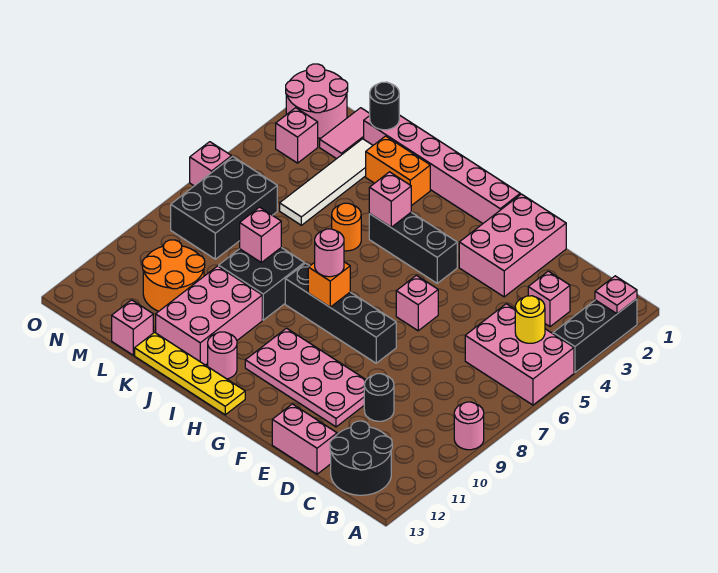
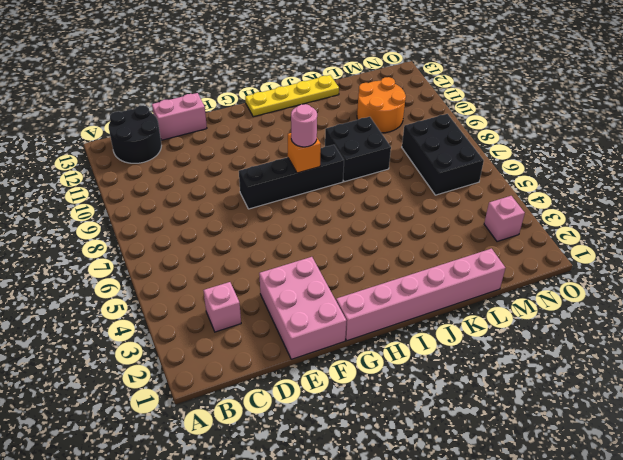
none -> black 1x3 brick [553,299,637,372]
none -> pink 2x3 brick [465,304,574,405]
none -> pink 1x1 round brick [454,402,484,450]
none -> black 1x1 round brick [364,374,394,421]

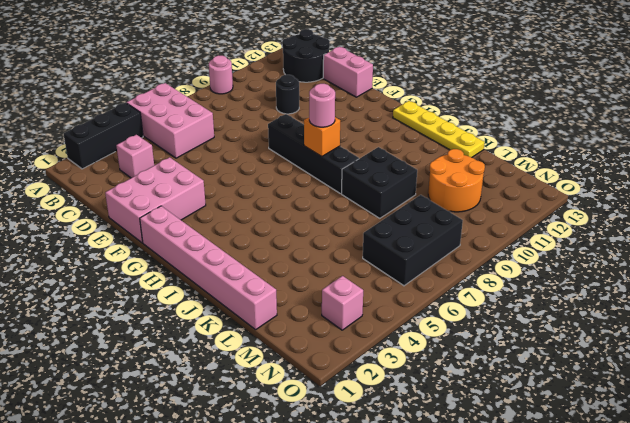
none -> pink 2x4 plate [245,328,366,427]
none -> pink 1x1 brick [396,275,438,331]
none -> black 1x3 brick [369,212,457,283]
none -> pink 1x1 round brick [208,332,237,379]

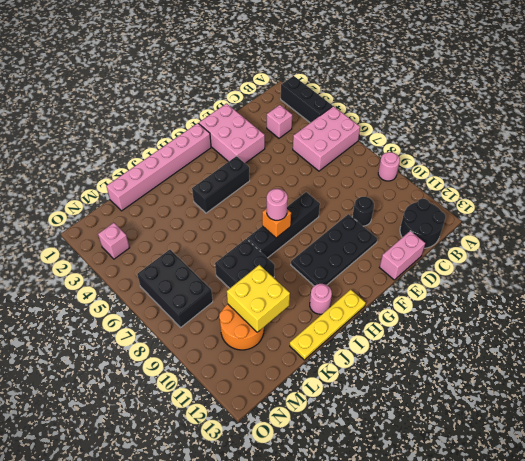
black 2x4 plate [291,214,377,286] -> pink 2x4 plate [245,328,366,427]
yellow 2x2 brick [227,265,290,332] -> none
none -> pink 1x1 brick [396,275,438,331]
none -> orange 1x2 brick [366,136,430,206]
none -> orange 1x1 round brick [332,203,361,251]
none -> pink 2x3 brick [156,266,262,365]

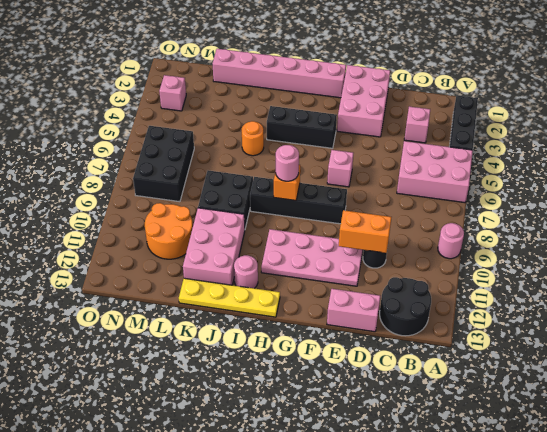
orange 1x2 brick [339,210,391,253] -> orange 1x2 brick moved to [366,136,430,206]
none -> white 1x4 tile [280,139,373,225]
none -> pink 1x1 brick [112,300,153,355]
none -> pink 1x2 tile [320,108,370,159]
none -> pink 2x2 round brick [286,64,348,138]

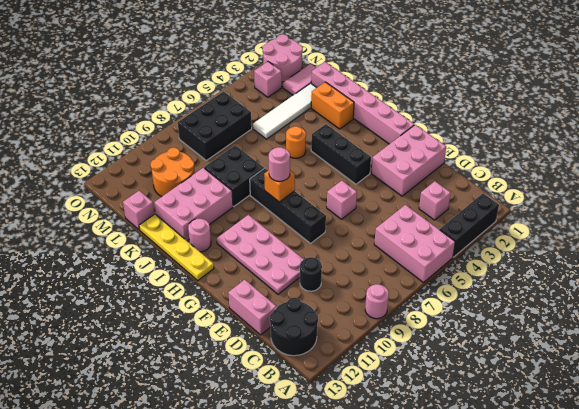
none -> pink 1x1 brick [190,142,232,186]
none -> pink 1x1 plate [595,276,637,314]
none -> yellow 1x1 round brick [515,296,545,343]
none -> pink 1x1 brick [369,172,411,227]

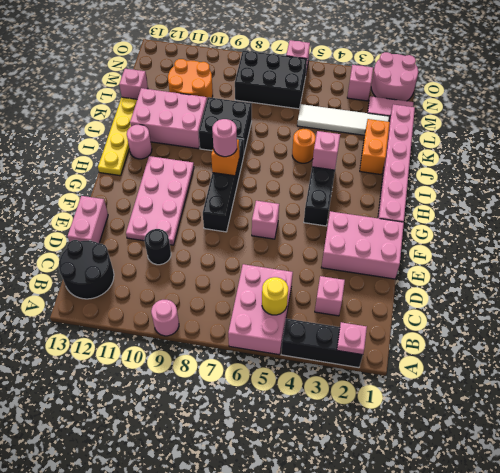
none -> pink 1x1 brick [240,207,281,262]
none -> black 1x1 round brick [370,82,399,130]

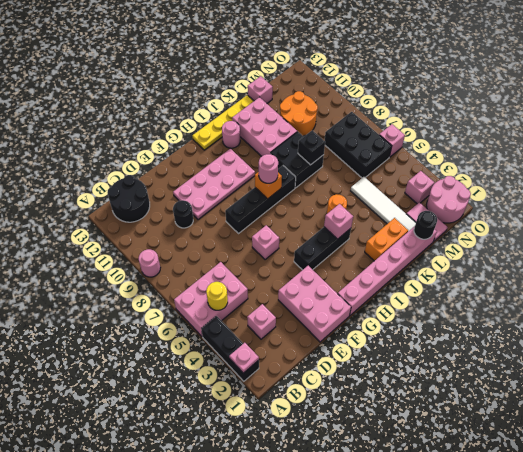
black 1x1 brick [298,130,325,165] -> pink 1x1 brick [240,207,281,262]
none -> pink 1x2 brick [272,404,337,474]

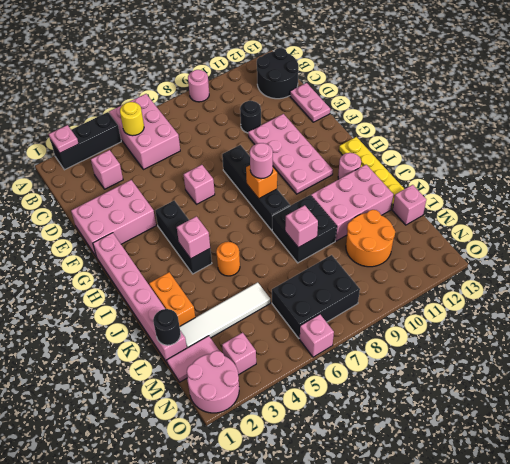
pink 1x2 plate [290,83,330,122] -> pink 1x2 brick [272,404,337,474]

